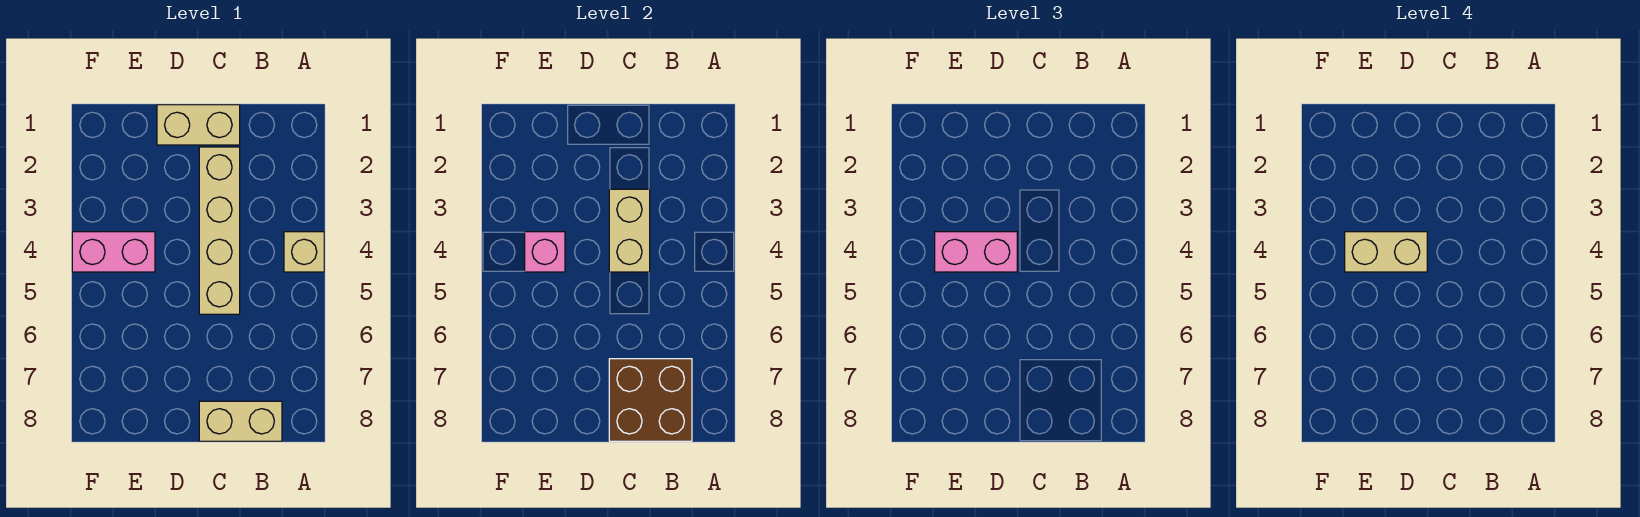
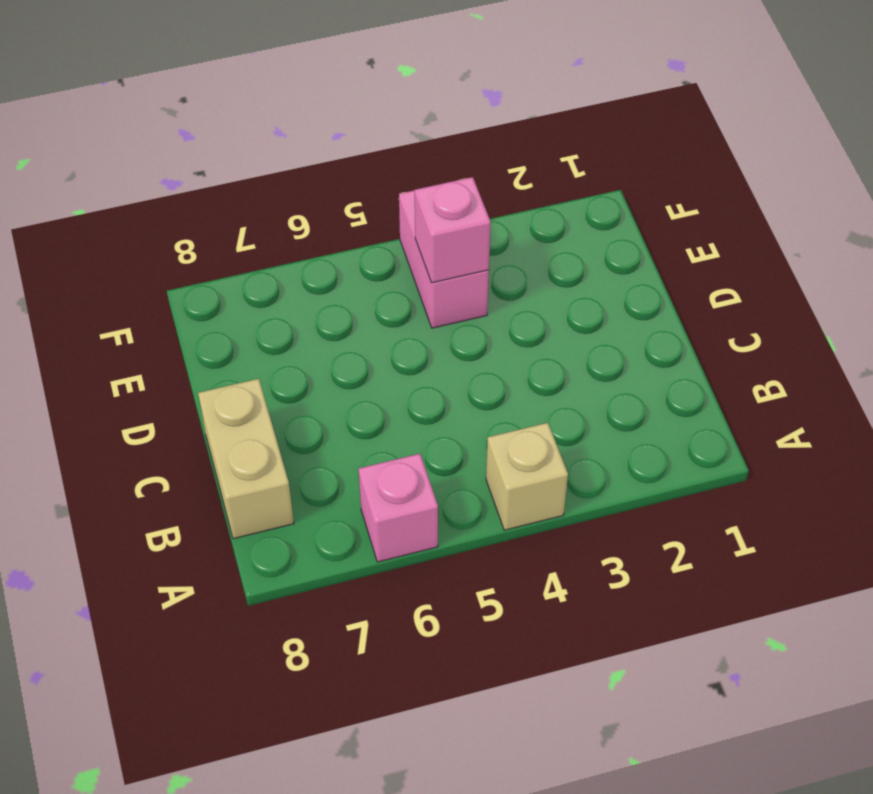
pink 1x1 brick [359,454,438,562] -> none
none -> tan 1x2 brick [157,105,240,145]
none -> tan 1x4 brick [199,147,240,314]

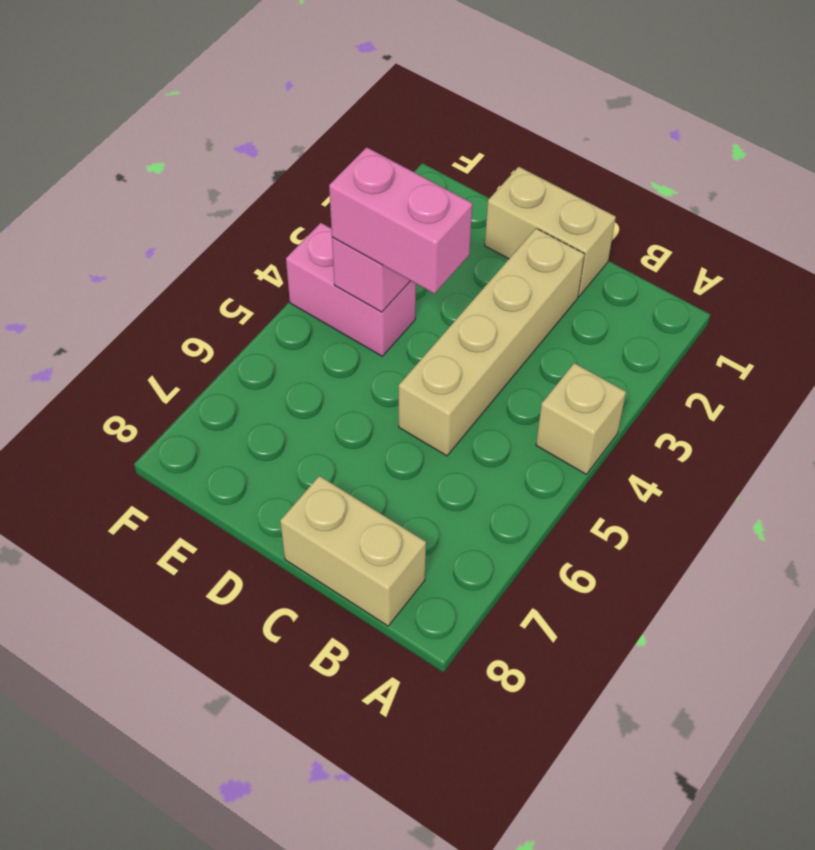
none -> brown 2x2 brick [609,359,692,441]
none -> tan 1x2 brick [609,189,650,272]

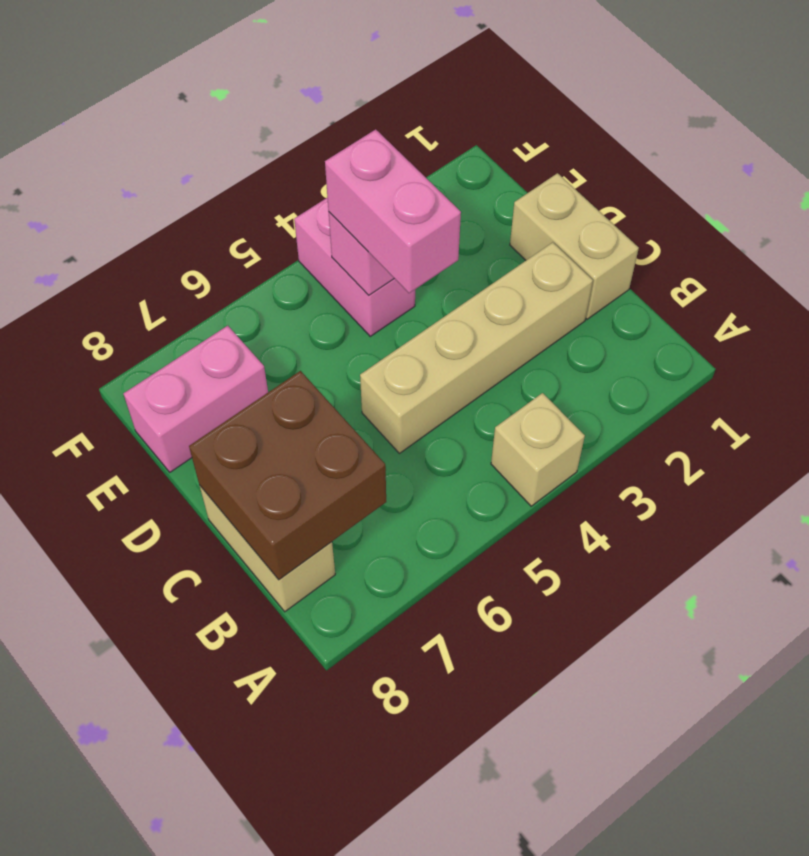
pink 1x2 brick [123,326,268,472] -> none
none -> tan 1x2 brick [609,189,650,272]
none -> tan 1x2 brick [1345,232,1427,272]

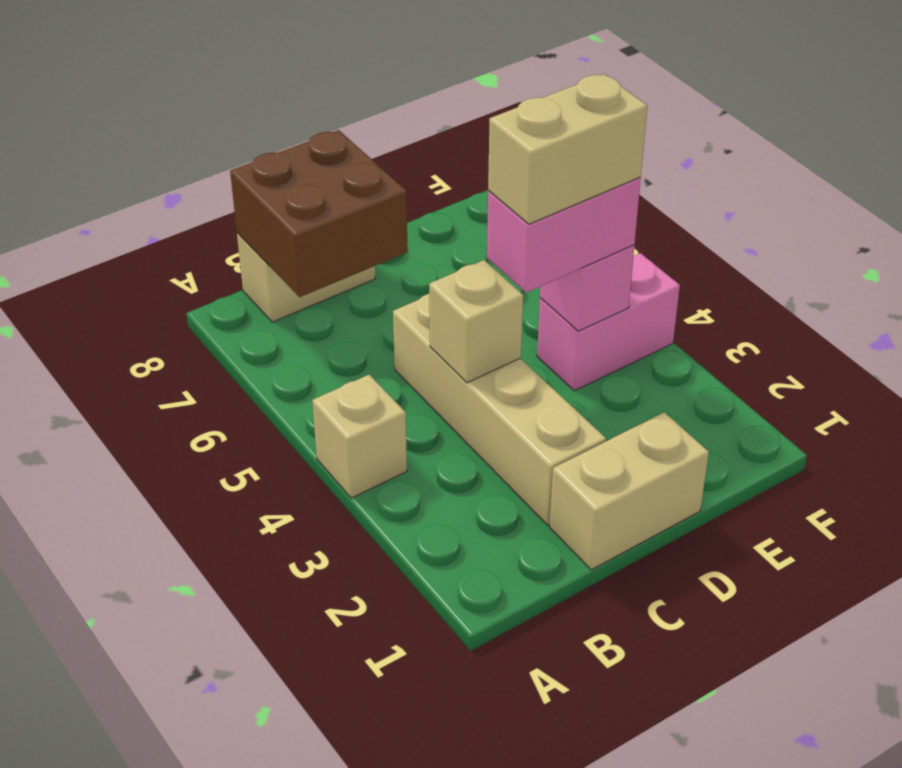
tan 1x1 brick [429,260,523,383] -> tan 1x2 brick [609,189,650,272]

